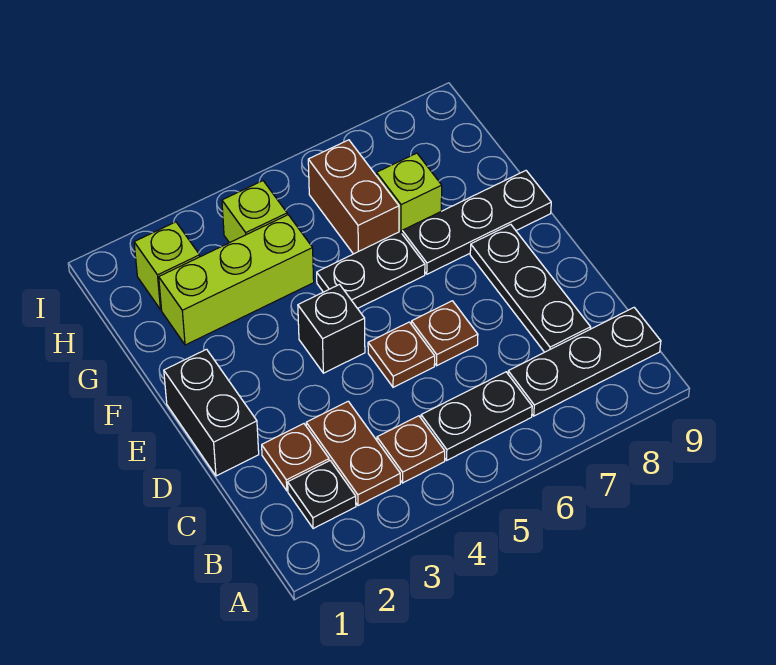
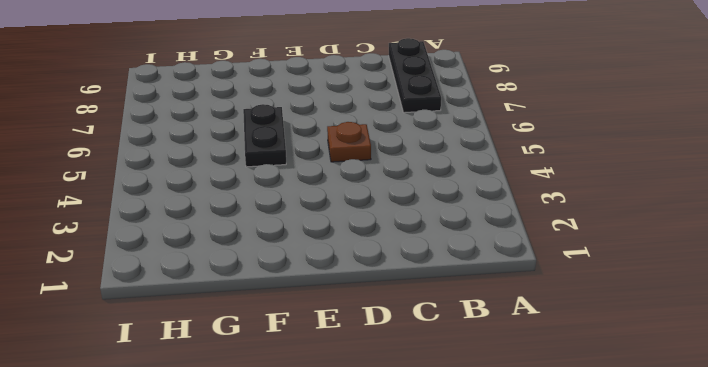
none -> black 1x1 plate [288,461,356,529]
none -> brown 1x2 plate [306,401,400,506]
none -> brown 1x1 plate [377,416,445,483]

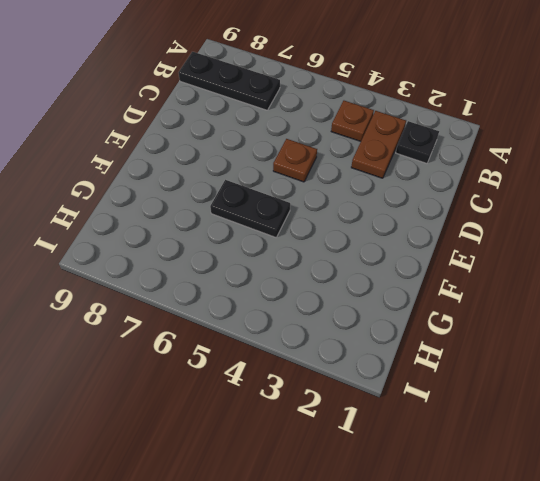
none -> black 1x2 plate [421,372,532,460]
none -> brown 1x1 plate [262,424,329,491]
none -> black 1x3 plate [470,224,591,352]

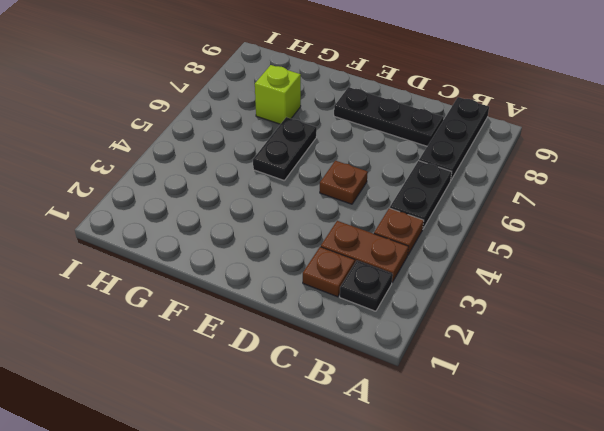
none -> black 1x2 brick [164,349,259,476]
none -> brown 1x1 plate [411,301,478,366]
none -> black 1x1 brick [298,285,365,373]

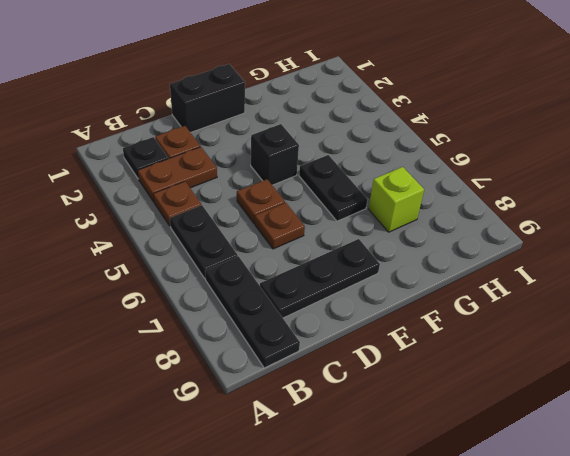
none -> black 1x3 plate [402,171,551,274]
none -> lime 1x3 brick [159,215,314,345]
none -> brown 1x2 brick [308,140,399,254]

